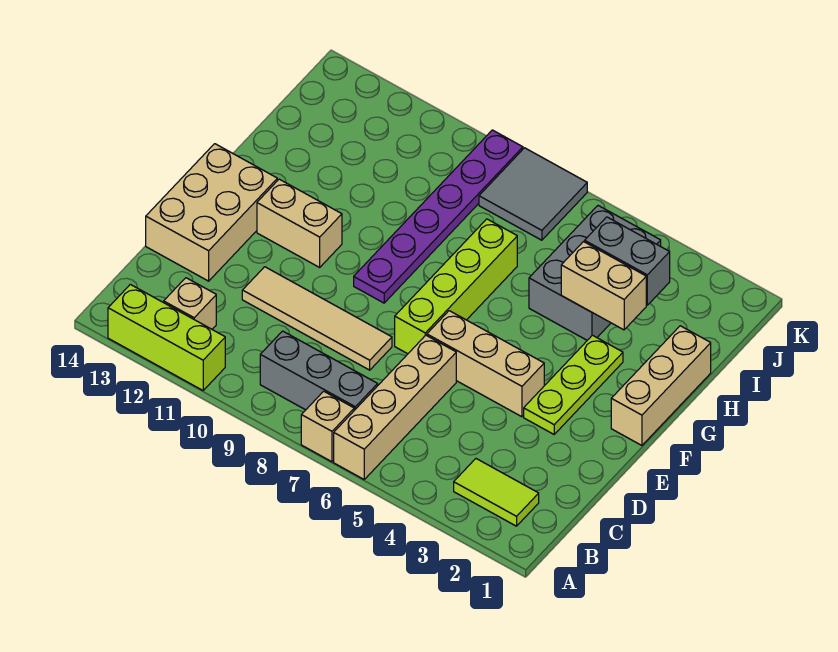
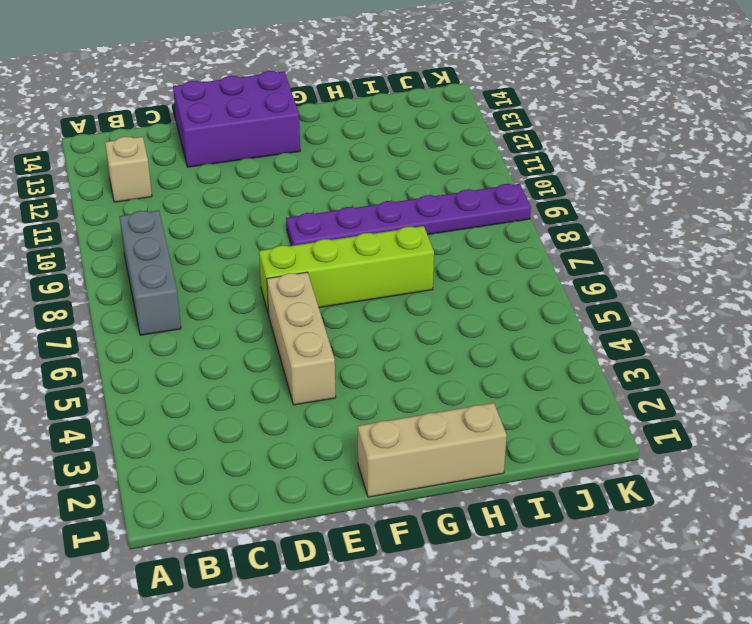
purple 2x3 brick [173,71,300,167] -> tan 2x3 brick [146,144,277,281]
none -> tan 1x4 brick [334,335,456,479]
none -> tan 1x1 brick [301,391,354,462]
none -> lime 1x3 brick [108,284,225,390]

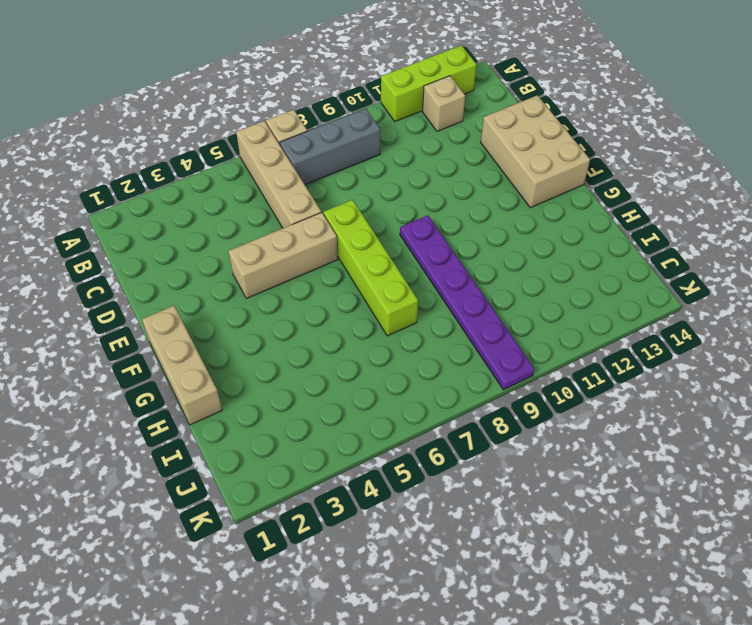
none -> lime 1x2 tile [454,459,539,526]
none -> tan 1x4 tile [242,267,392,370]
none -> lime 1x3 plate [524,335,623,434]

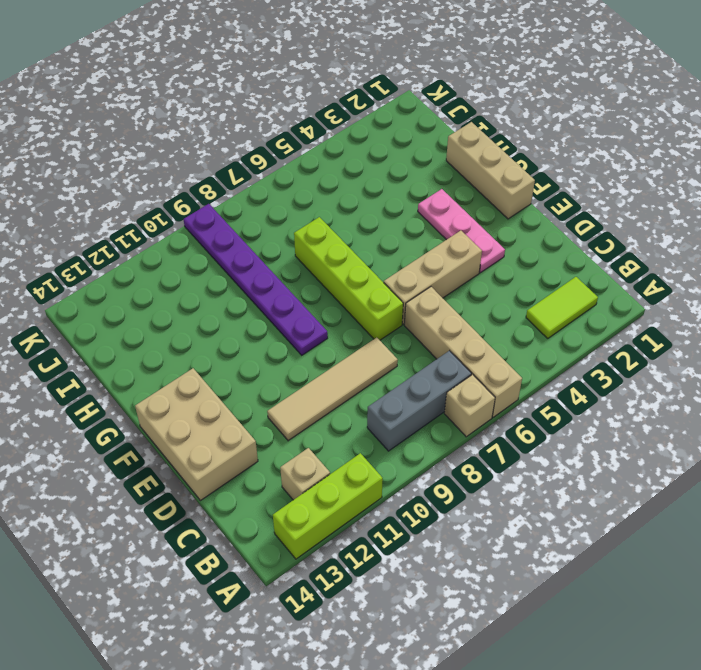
pink 1x3 plate [418,189,505,273] -> lime 1x3 plate [524,335,623,434]
none -> tan 1x2 brick [257,179,342,267]
none -> grey 2x3 brick [529,206,661,340]
none -> grey 2x2 tile [479,148,587,240]

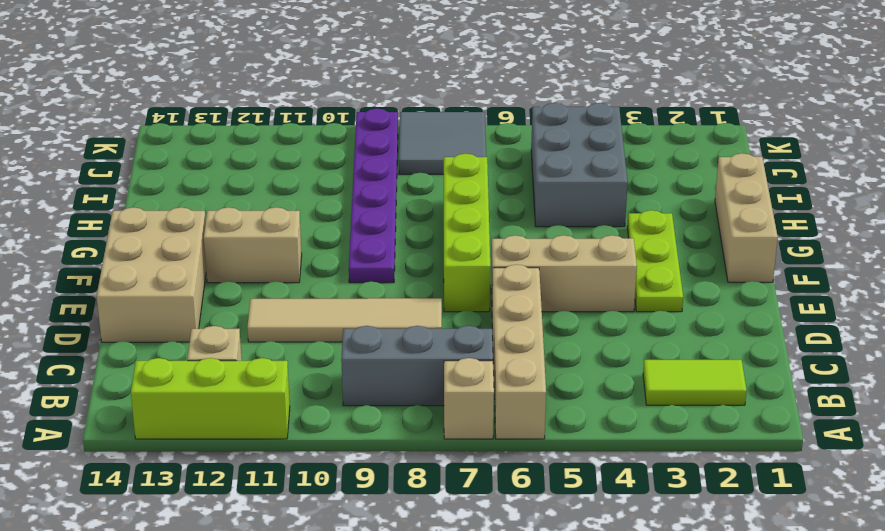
none -> tan 1x2 brick [561,242,646,330]
none -> grey 1x2 brick [585,217,670,305]

